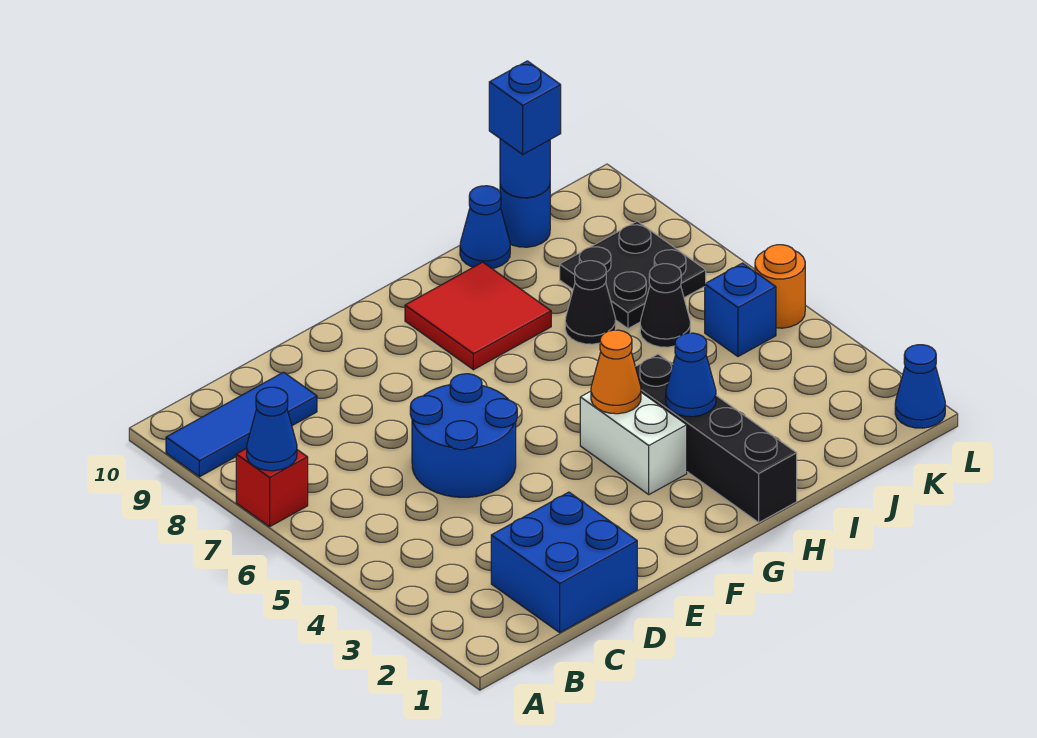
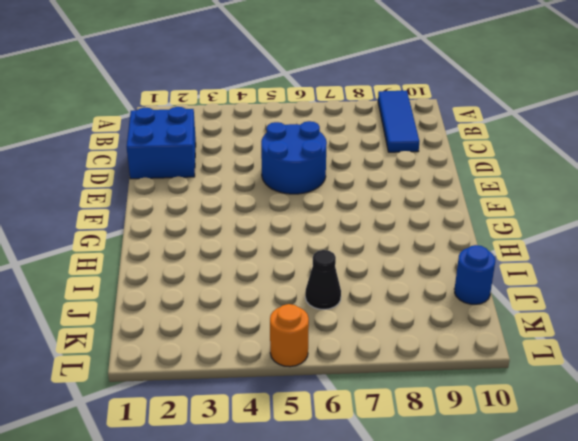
none -> red 1x1 brick [236,448,308,527]
none -> white 1x2 brick [580,391,687,494]
none -> red 2x2 tile [405,262,551,370]

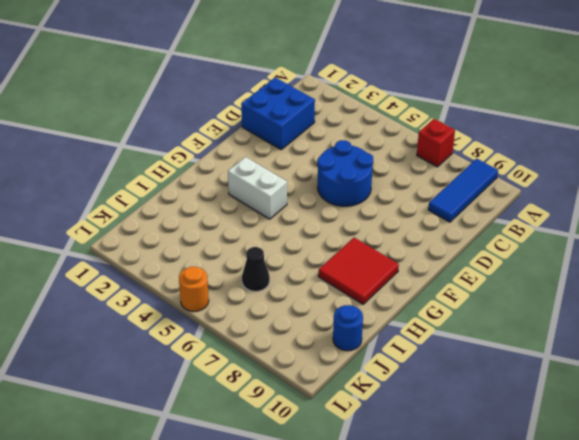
none -> black 1x4 brick [635,354,797,522]
none -> black 1x1 cone [565,261,616,344]
none -> blue 1x1 cone [460,186,510,269]

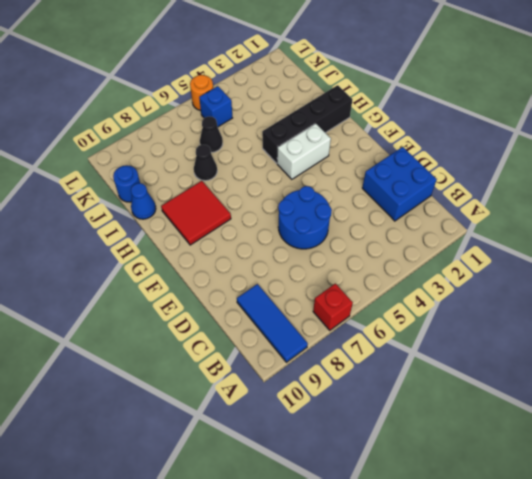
none -> black 2x2 plate [560,221,706,329]
none -> blue 1x1 cone [895,345,945,428]
none -> blue 1x1 cone [247,387,297,471]

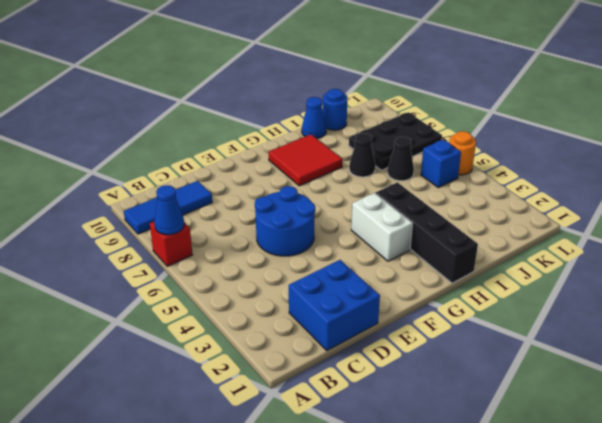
black 2x3 plate [349,112,442,170] -> black 2x2 plate [560,221,706,329]
none -> blue 1x1 cone [895,345,945,428]
none -> orange 1x1 cone [591,330,641,414]
none -> blue 1x1 cone [666,333,716,417]

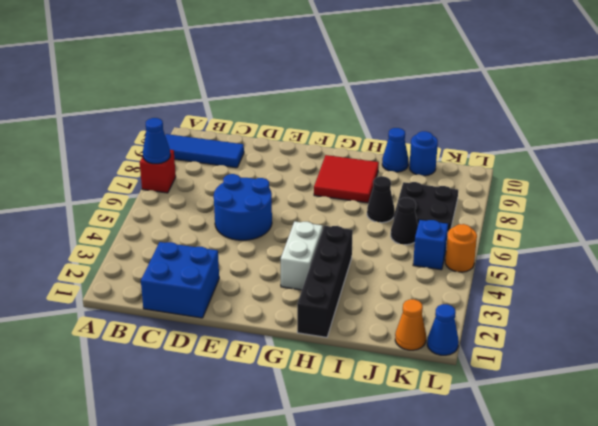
orange 1x1 cone [395,299,426,350] -> orange 1x1 cone moved to [591,330,641,414]
none -> blue 1x1 cone [666,333,716,417]
none -> blue 1x1 round brick [500,139,550,198]
none -> blue 1x1 brick [489,61,561,154]

